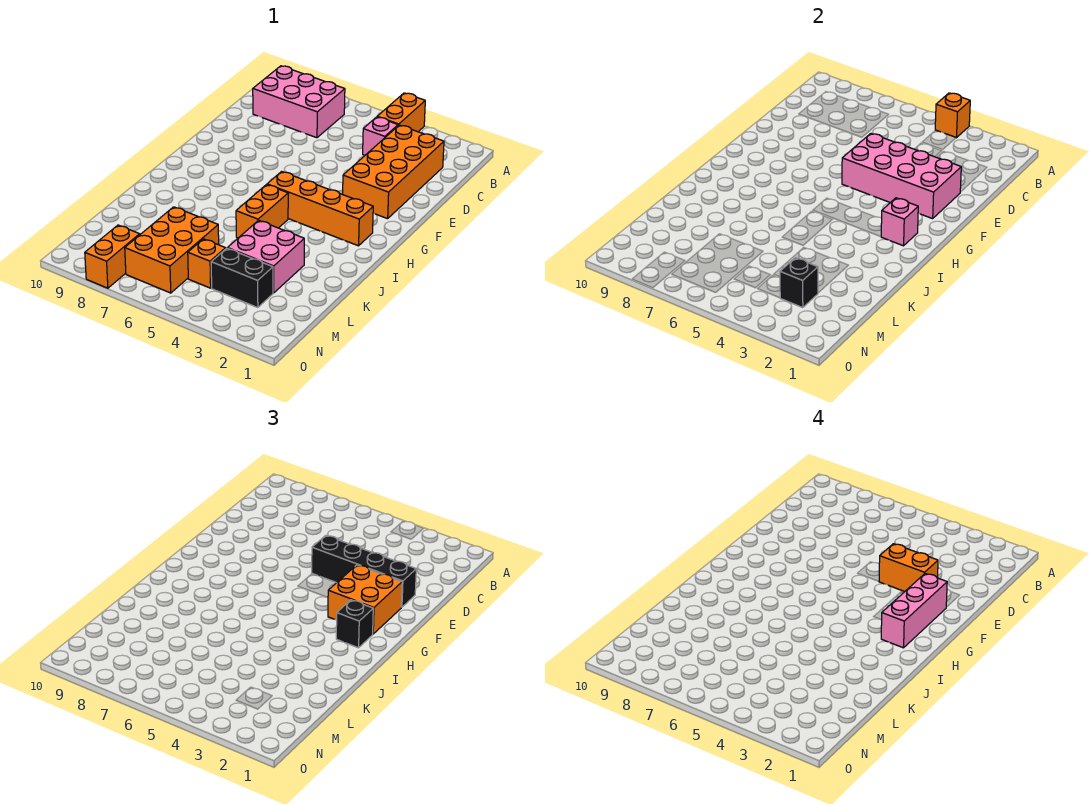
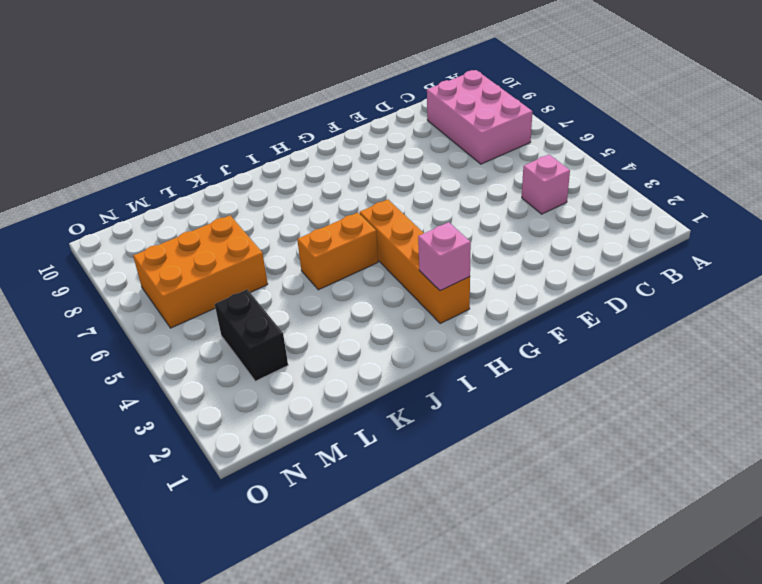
none -> orange 1x2 brick [377,93,425,132]
none -> orange 2x4 brick [343,125,444,219]
none -> pink 2x2 brick [228,220,304,293]

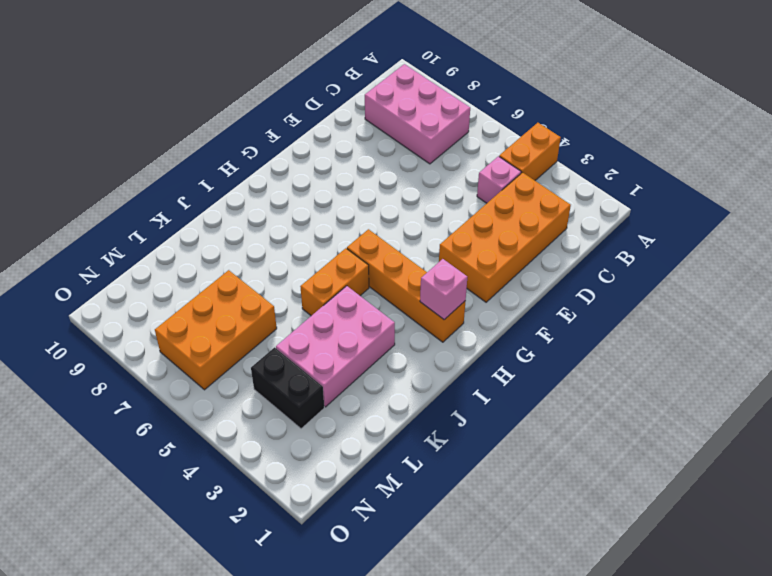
pink 2x3 brick [276,286,395,407] -> pink 2x2 brick [228,220,304,293]
none -> orange 1x1 brick [188,239,226,288]
none -> orange 1x2 brick [85,225,140,288]
none -> orange 1x1 brick [935,93,970,138]

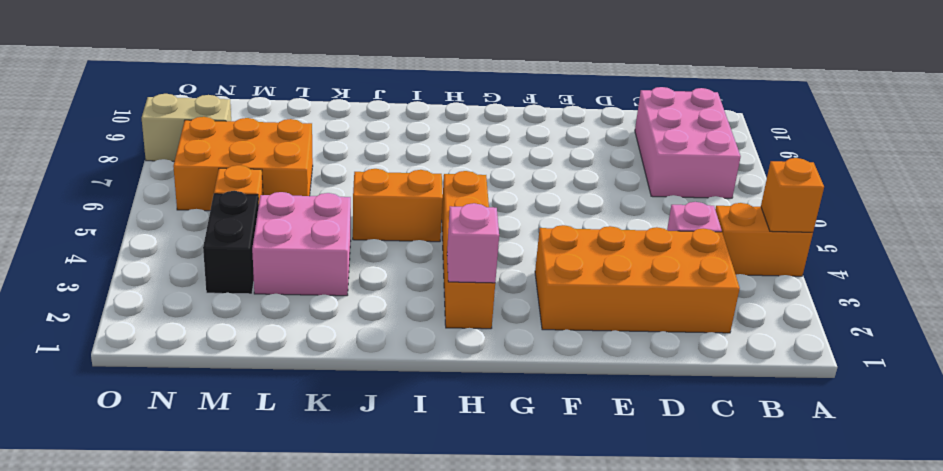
tan 1x2 brick [142,94,231,161] -> orange 1x2 brick [85,225,140,288]
none -> pink 2x4 brick [842,134,961,219]
none -> black 1x1 brick [780,258,818,308]
none -> black 1x4 brick [312,536,416,607]

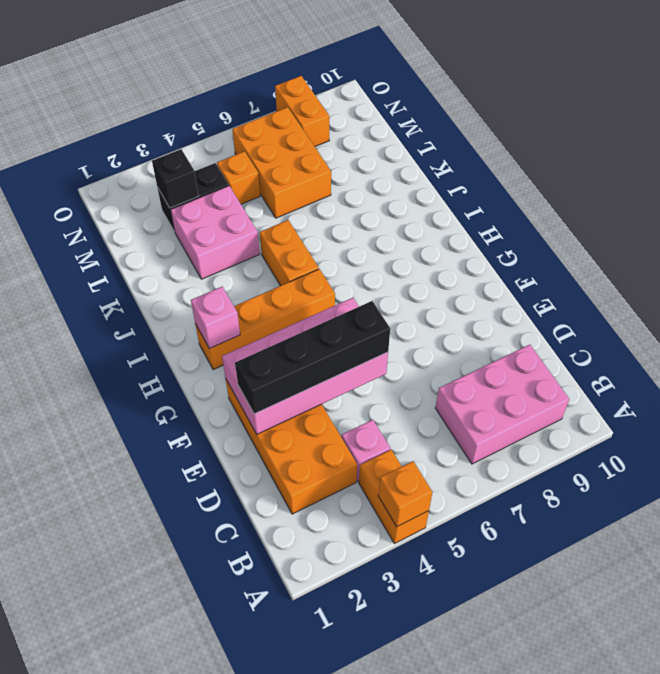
none -> orange 2x2 brick [328,565,402,634]
none -> black 1x1 brick [336,600,373,648]
none -> orange 1x2 brick [879,544,938,592]

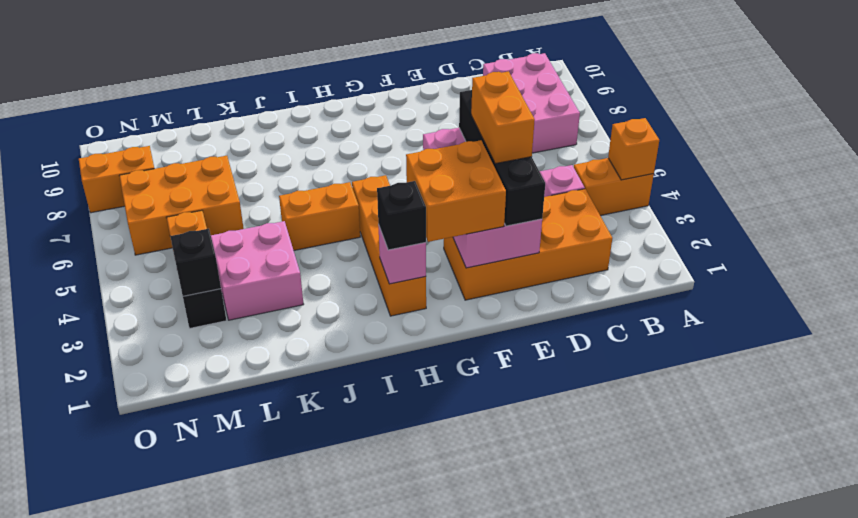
none -> pink 1x3 brick [881,574,947,648]

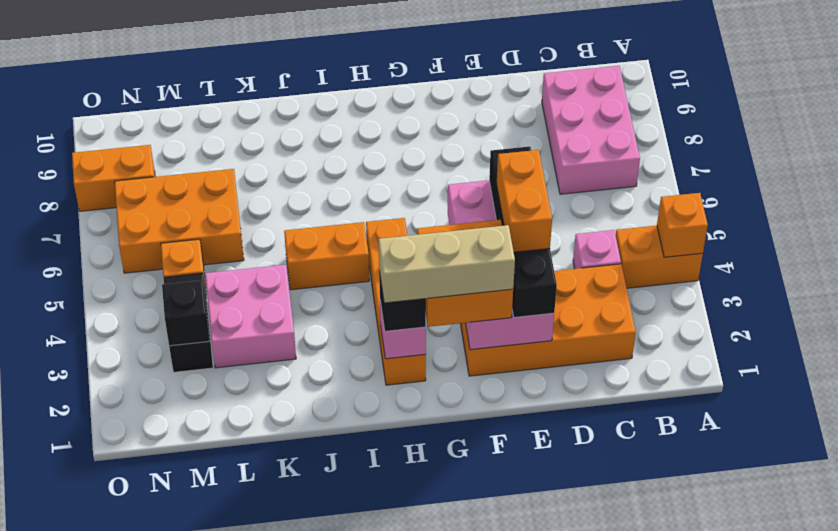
tan 1x3 brick [378,225,515,303] -> pink 1x3 brick [881,574,947,648]

